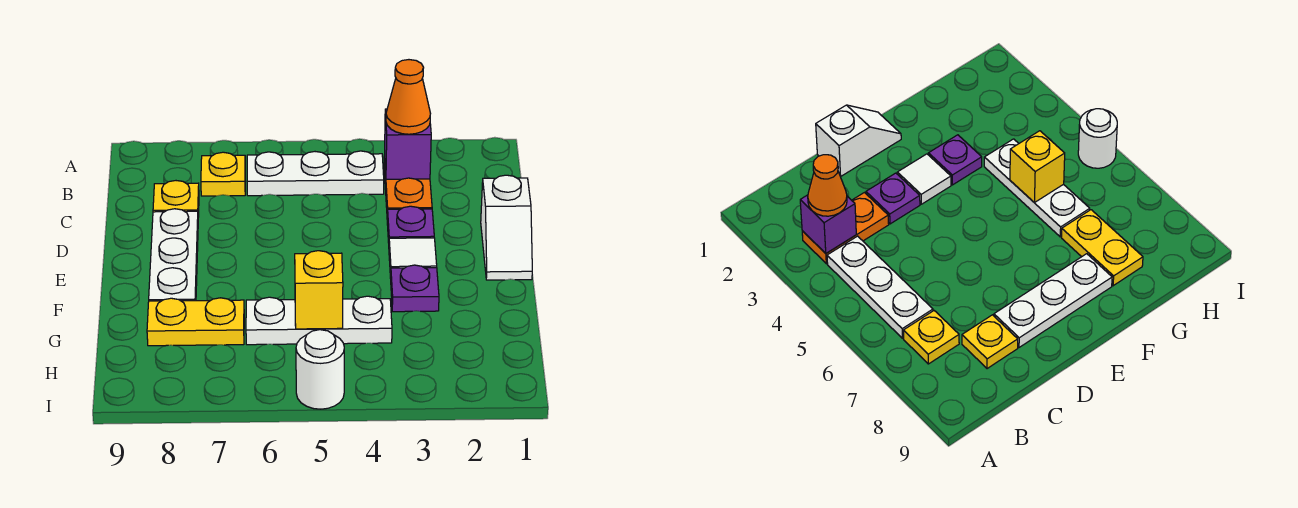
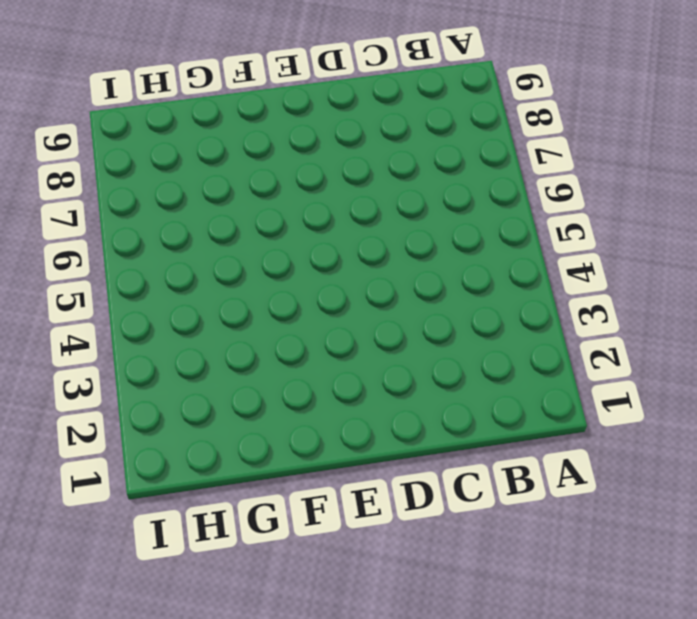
none -> orange 1x2 plate [384,155,432,219]
none -> white 1x3 plate [247,151,384,196]
none -> yellow 1x1 plate [201,152,245,196]

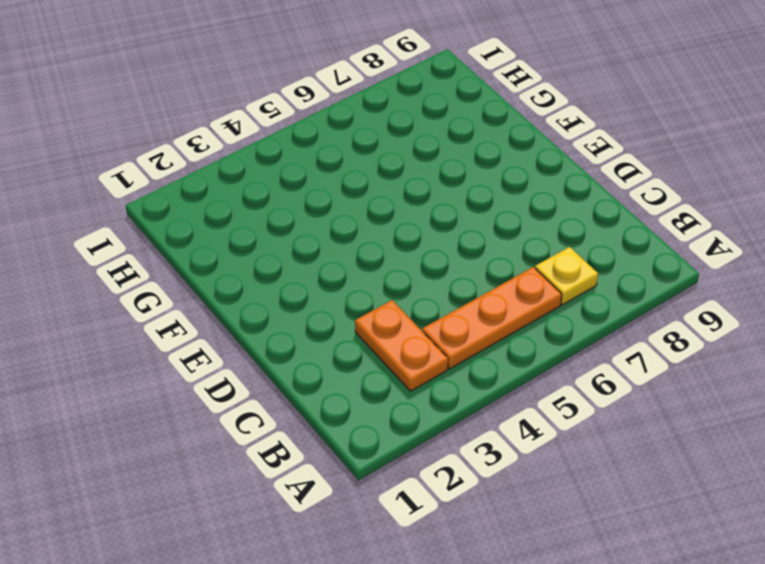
orange 1x3 plate [422,267,562,369] -> white 1x3 plate [247,151,384,196]
none -> yellow 1x1 plate [153,181,199,217]
none -> white 1x2 slope [481,175,532,280]
none -> purple 1x1 plate [387,206,434,243]

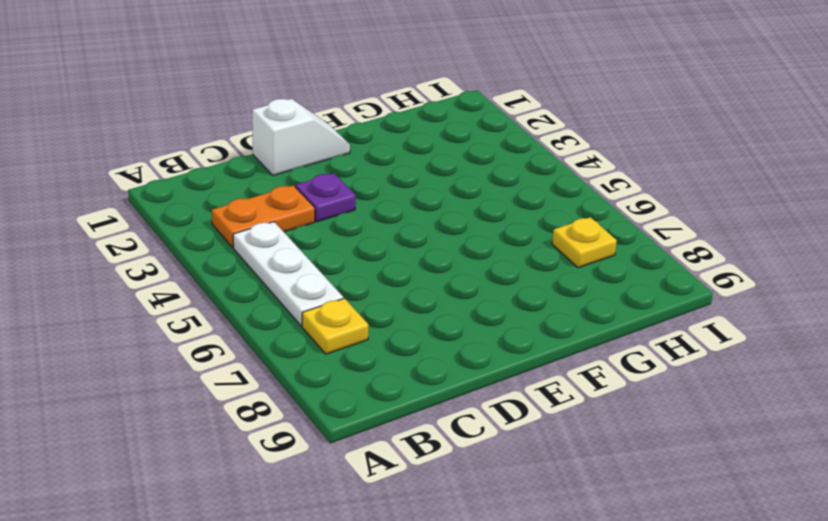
yellow 1x1 plate [552,217,617,268] -> yellow 1x1 plate moved to [153,181,199,217]
none -> white 1x3 plate [149,209,198,301]
none -> white 1x1 tile [389,238,437,278]
none -> purple 1x1 plate [391,265,439,312]

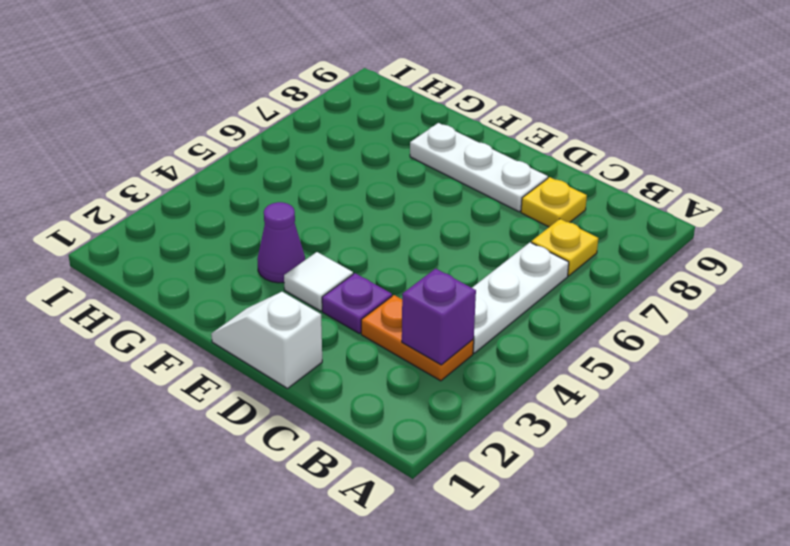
purple 1x1 cone [257,202,305,283] -> purple 1x1 plate [391,265,439,312]
none -> white 1x3 plate [246,296,392,345]
none -> yellow 1x2 plate [147,298,244,346]
none -> white 1x1 round brick [296,330,344,409]

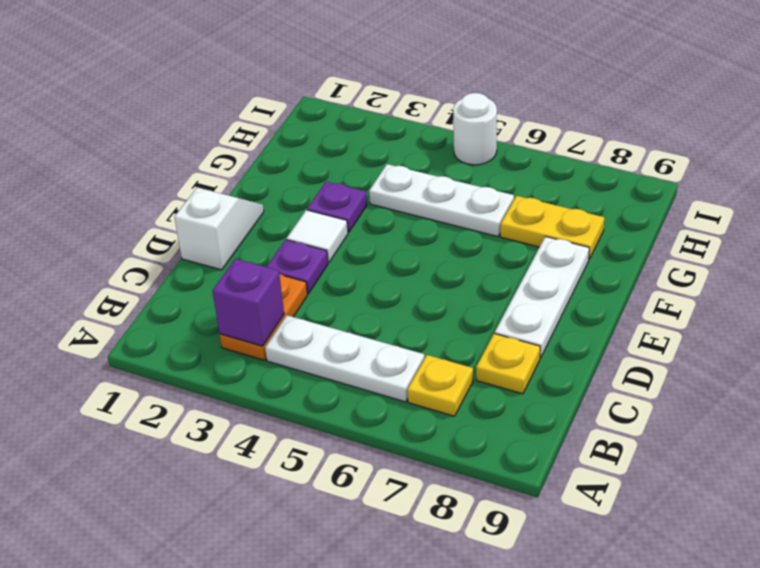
none -> yellow 1x1 brick [295,251,343,329]
none -> orange 1x1 cone [386,60,431,134]

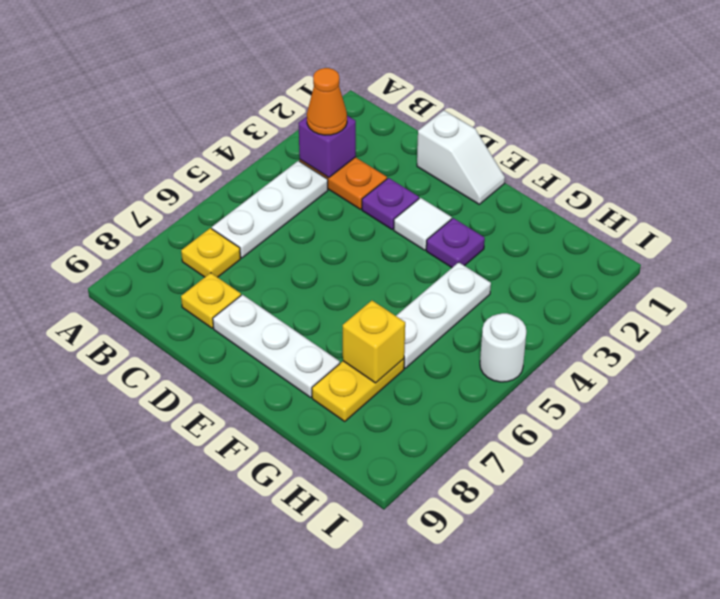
yellow 1x1 brick [343,301,405,383] -> yellow 1x1 brick moved to [295,251,343,329]

